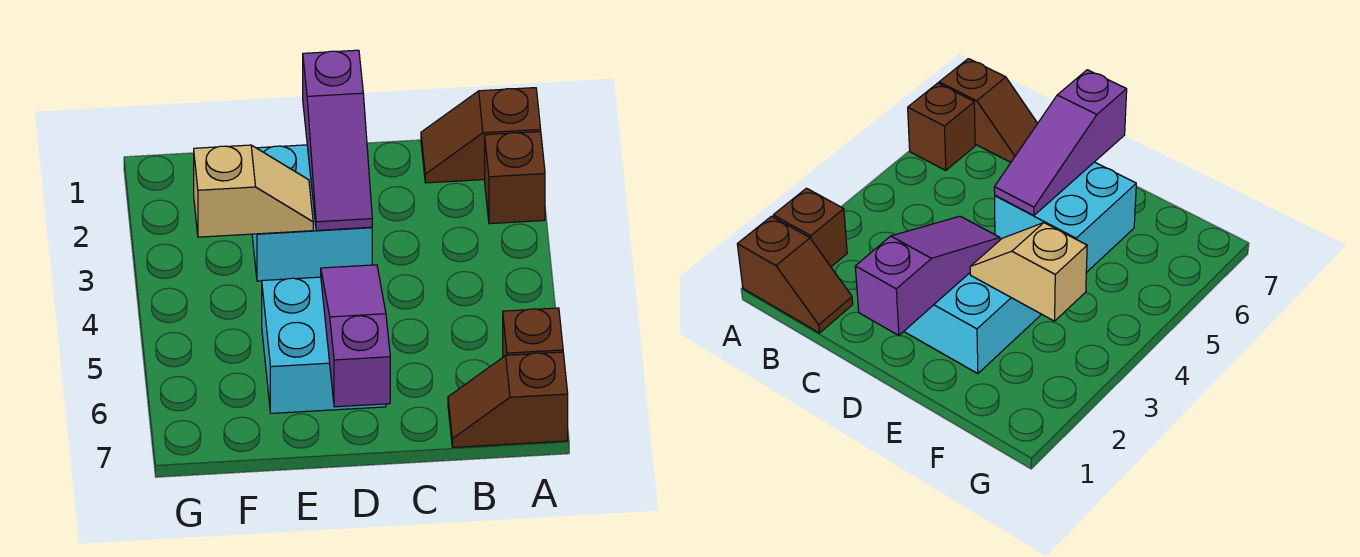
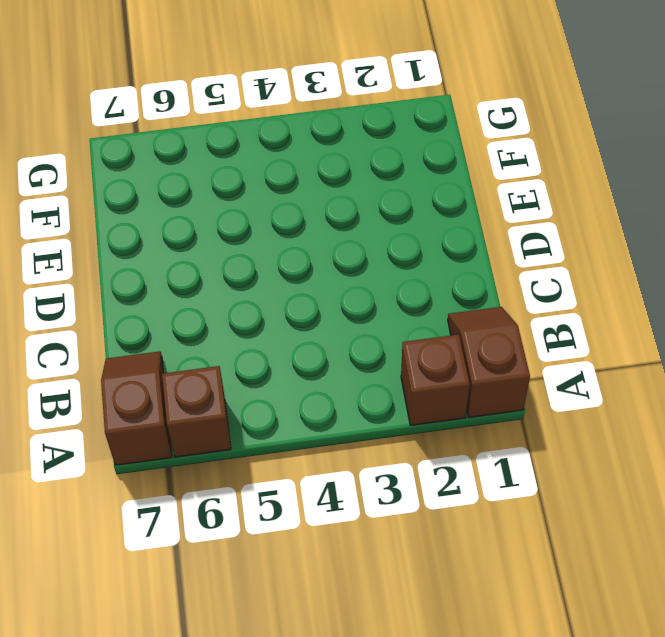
none -> cyan 2x2 brick [252,145,372,281]
none -> cyan 2x2 brick [262,277,386,413]

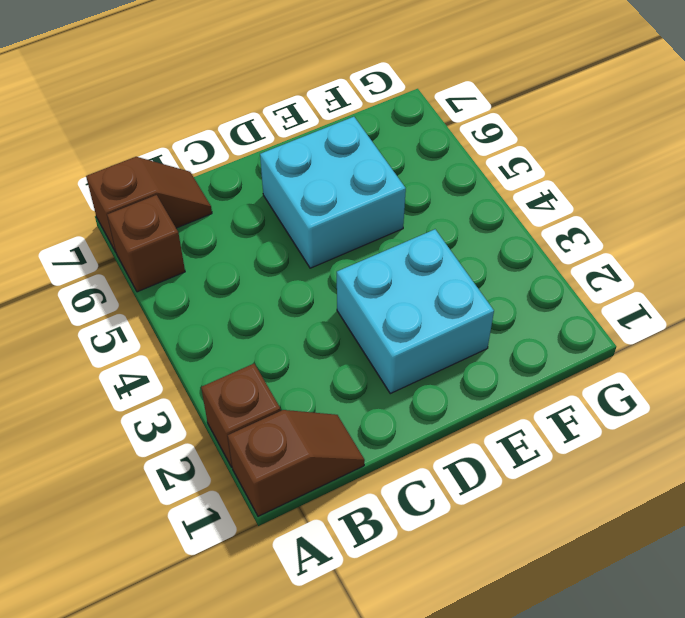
none -> purple 1x3 slope [303,50,372,230]
none -> purple 1x3 slope [321,265,390,407]

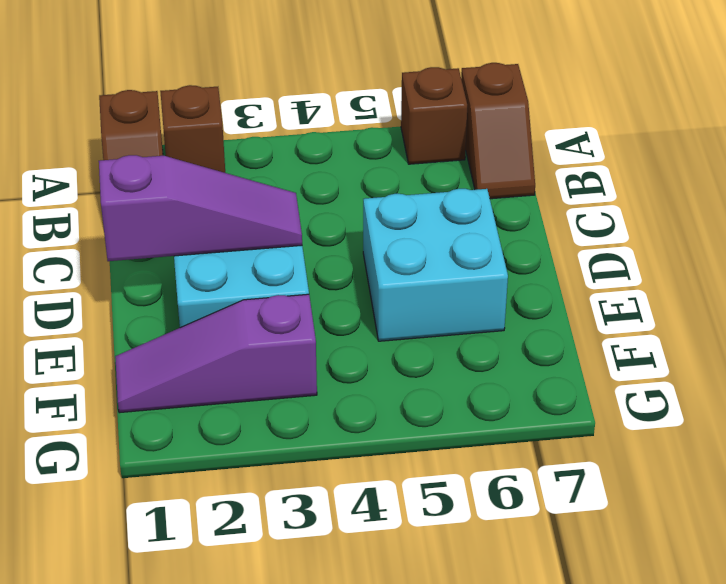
purple 1x3 slope [115,294,317,413] -> purple 1x3 slope moved to [321,265,390,407]
none -> tan 1x2 slope [194,145,313,237]

